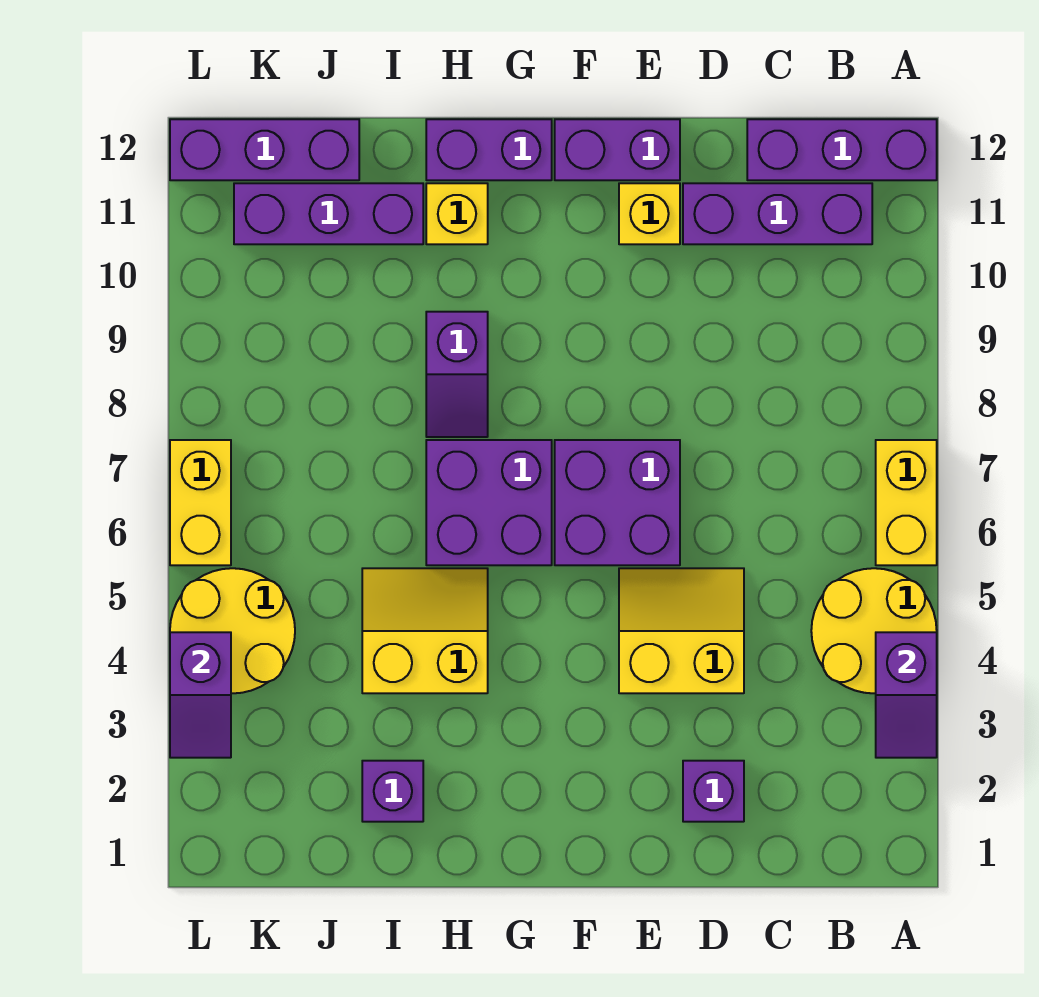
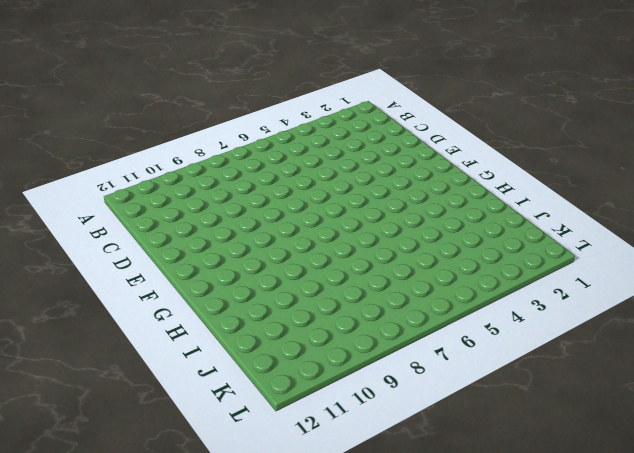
none -> yellow 2x2 round brick [811,568,937,693]
none -> yellow 1x2 brick [876,440,937,565]
none -> purple 1x3 brick [747,119,937,180]

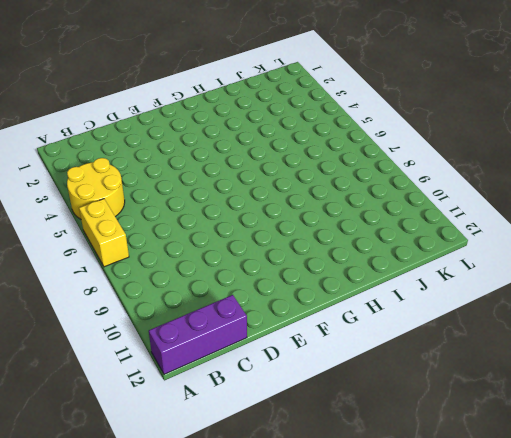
none -> purple 1x3 brick [683,183,872,244]
none -> purple 1x1 brick [683,761,744,822]
none -> yellow 2x2 slope [619,568,744,693]

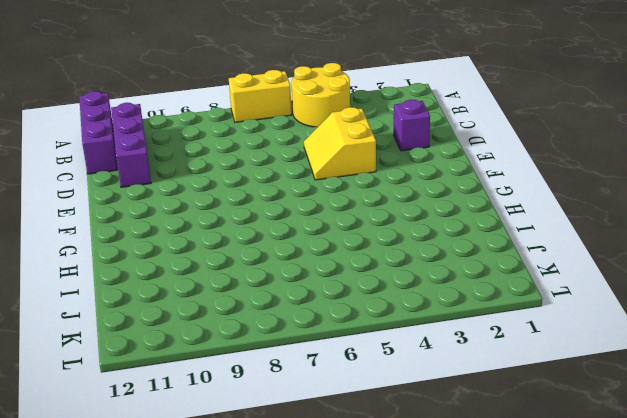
none -> purple 2x2 brick [555,440,680,565]
none -> yellow 1x1 brick [619,183,680,244]
none -> purple 1x2 brick [555,119,680,180]

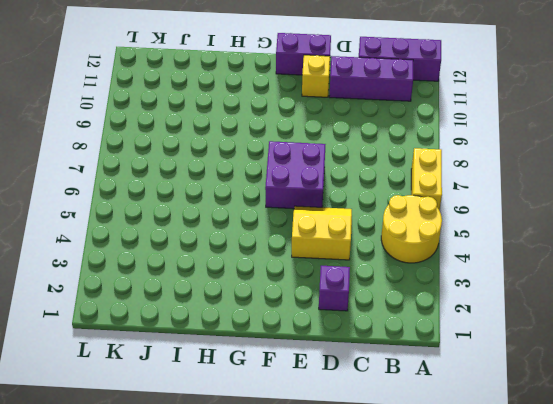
none -> purple 2x2 brick [426,440,552,565]
none -> purple 1x2 brick [426,119,552,180]
none -> yellow 2x2 slope [362,568,488,693]

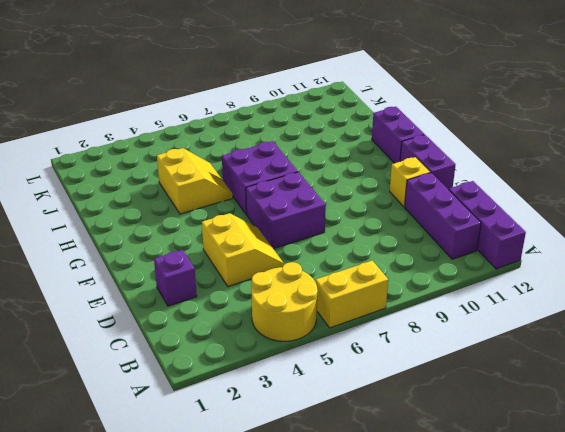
none -> purple 1x2 slope [426,312,488,437]
none -> yellow 1x1 brick [426,183,488,244]
none -> purple 1x1 brick [362,761,423,822]

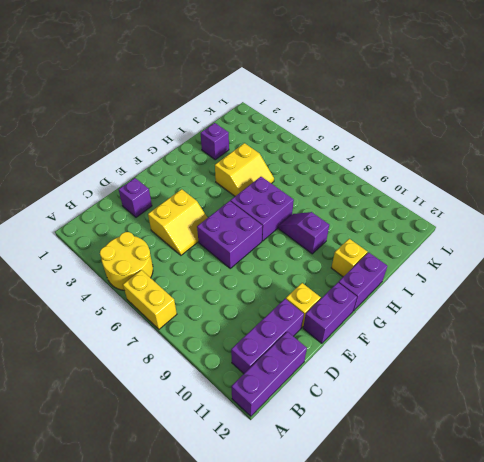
none -> purple 1x3 brick [234,183,423,244]
none -> purple 1x3 brick [170,119,359,180]
none -> yellow 2x2 round brick [170,568,295,693]

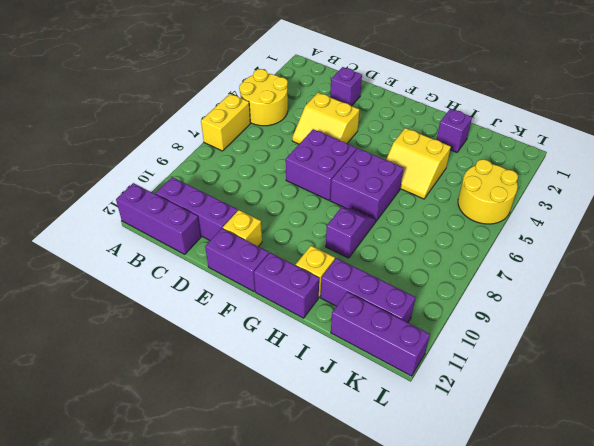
none -> yellow 1x2 brick [170,440,231,565]
none -> purple 1x2 slope [876,632,937,758]
none -> purple 1x2 slope [170,632,231,758]

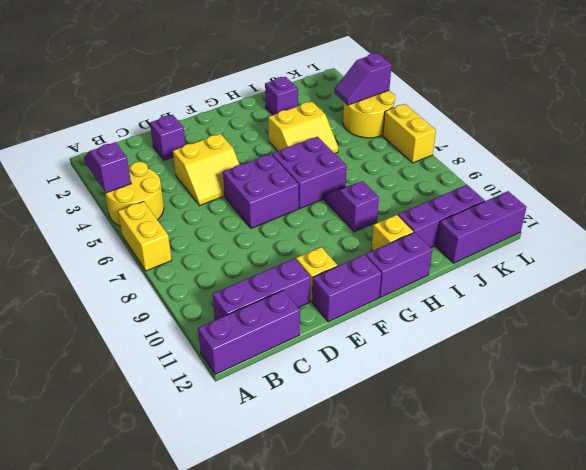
purple 1x2 slope [335,53,392,105] -> purple 1x2 slope turned to [170,632,231,758]

